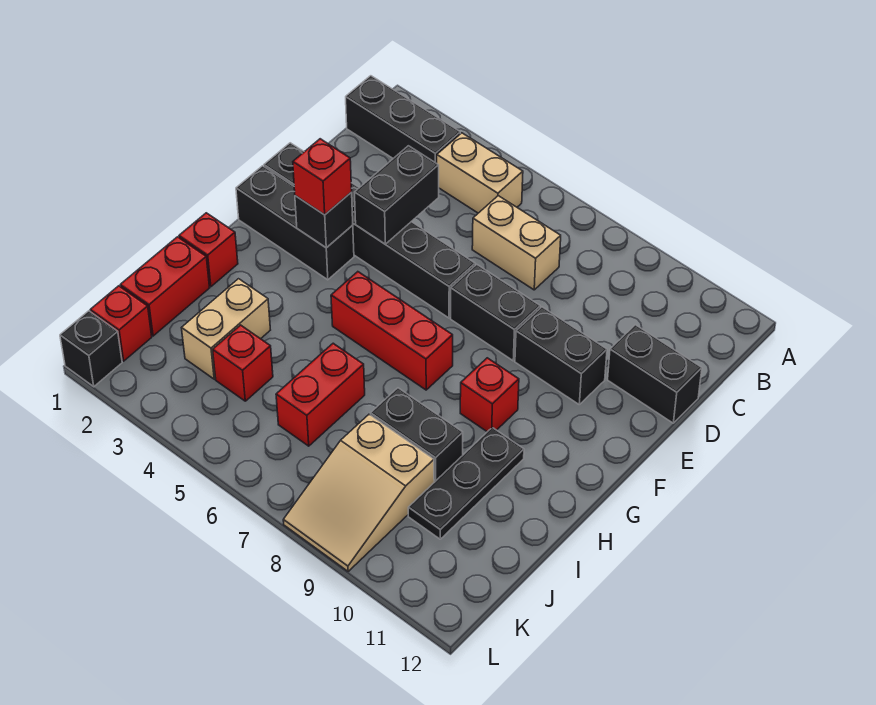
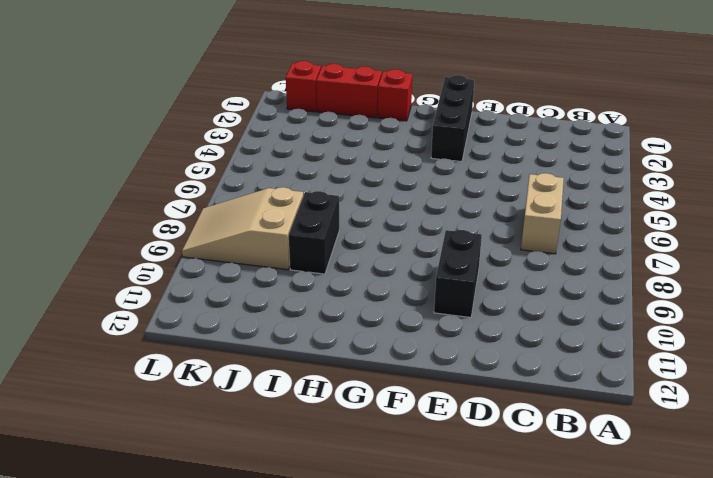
none -> black 1x3 brick [346,76,460,163]
none -> tan 1x2 brick [437,133,523,213]
none -> black 1x2 brick [608,325,702,423]

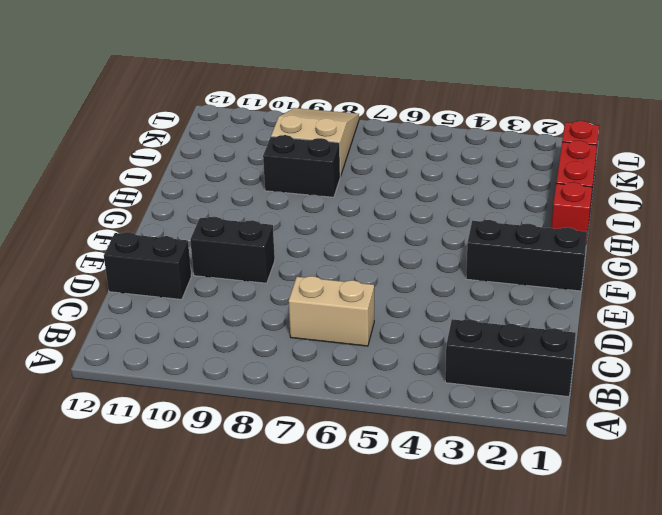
none -> tan 1x2 brick [437,133,523,213]
none -> black 1x6 brick [264,143,475,318]
none -> black 1x2 brick [451,264,540,361]

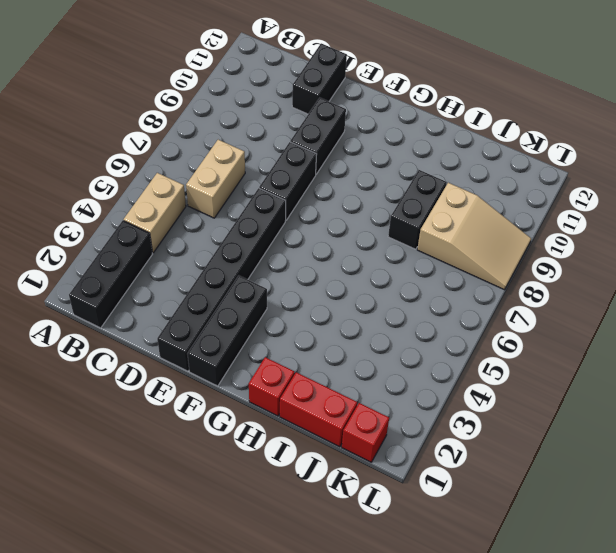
none -> red 1x3 brick [331,272,453,390]
none -> red 1x1 brick [460,358,519,432]
none -> black 1x3 plate [408,427,524,539]

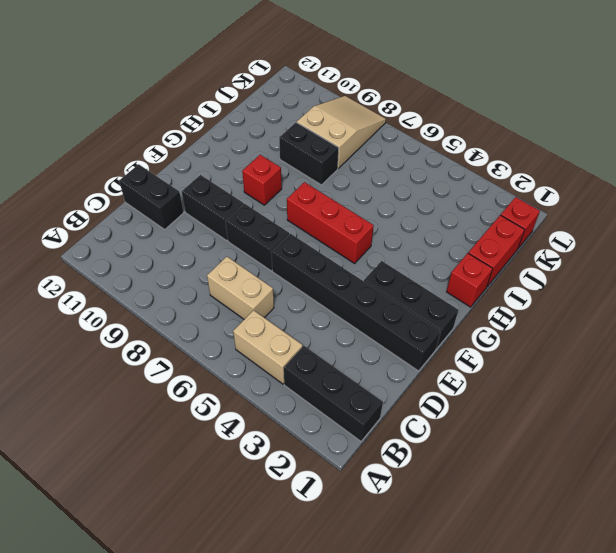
none -> black 1x3 plate [408,427,524,539]
none -> tan 1x2 brick [182,279,270,379]
none -> red 1x2 brick [276,343,365,446]

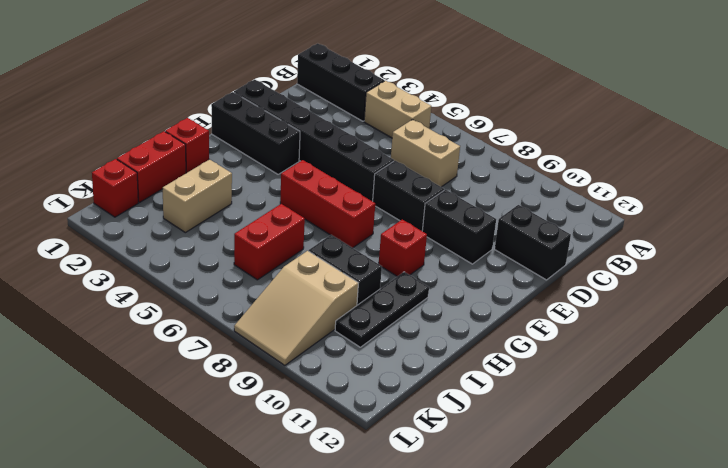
none -> red 1x1 brick [213,325,273,401]
none -> black 1x1 brick [60,311,122,387]
none -> black 1x2 brick [355,146,439,244]

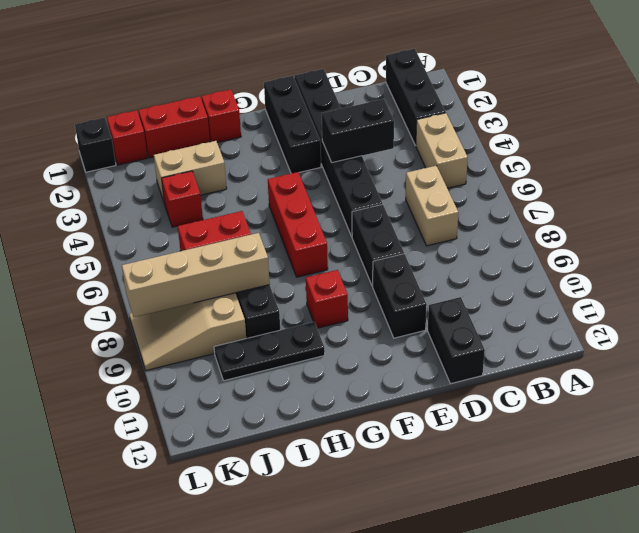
tan 1x4 brick [122,233,270,317] -> none
none -> black 1x1 brick [295,192,353,248]
none -> red 1x1 brick [293,139,352,215]

